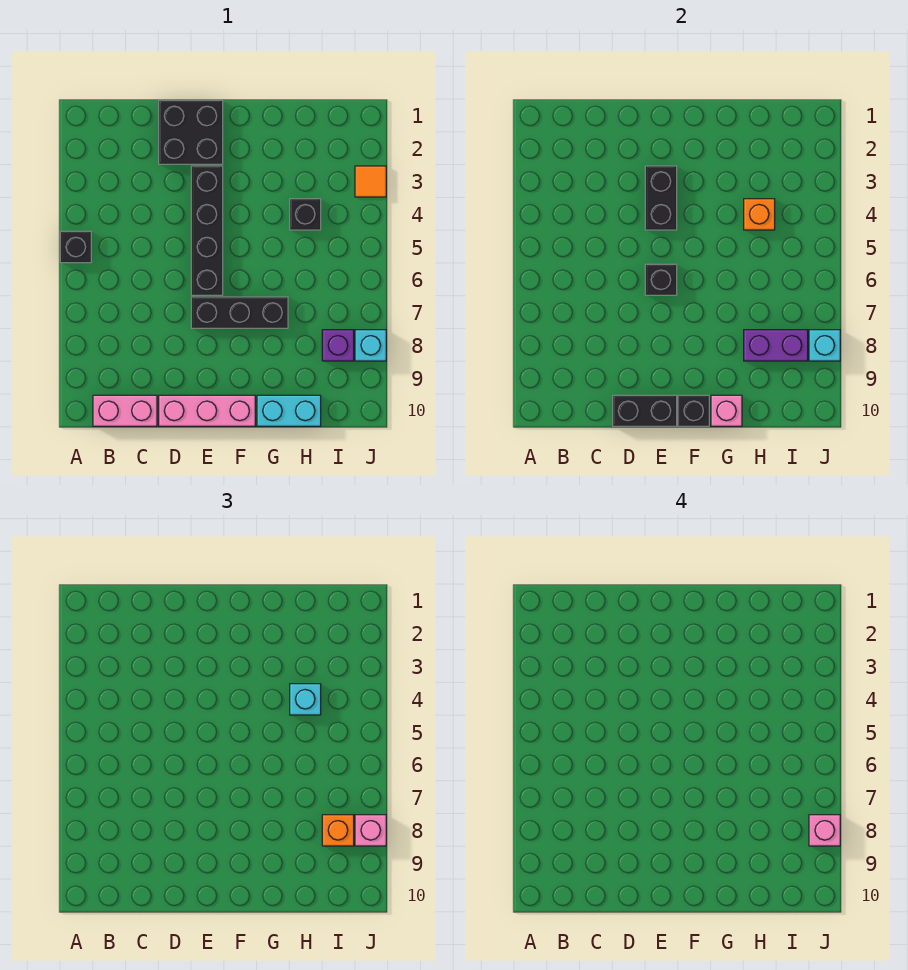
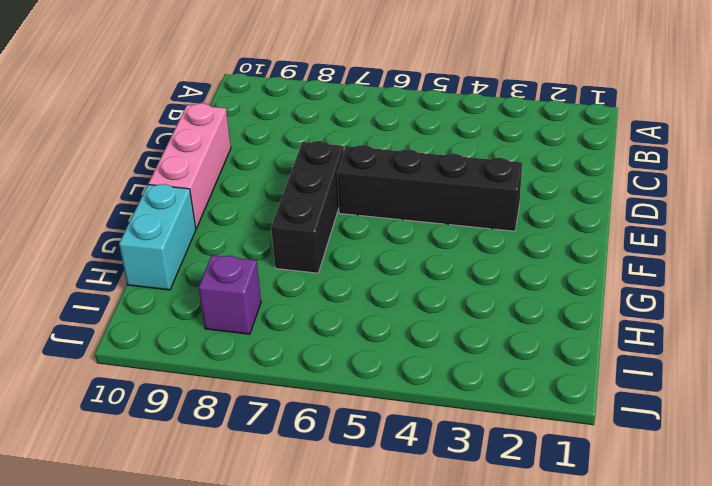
none -> black 1x1 brick [60,231,91,263]
none -> pink 1x2 brick [93,395,157,426]
none -> black 2x2 brick [159,100,223,164]

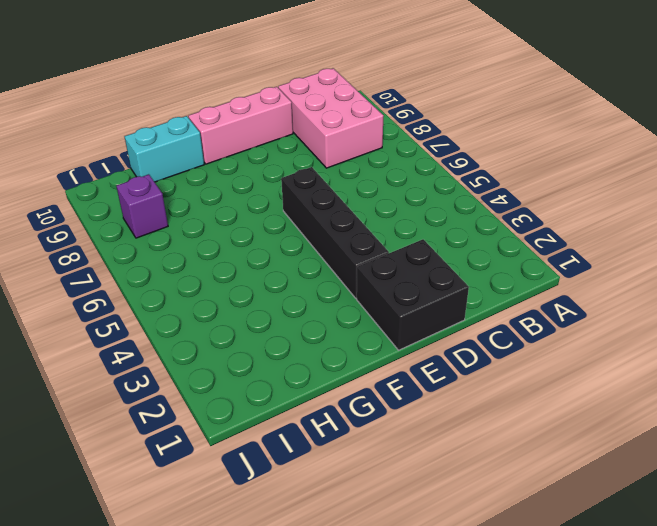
pink 2x3 brick [278,68,384,168] -> pink 1x2 brick [93,395,157,426]
none -> black 1x1 brick [60,231,91,263]
none -> black 1x3 brick [191,297,288,328]
none -> black 1x1 brick [290,199,321,230]

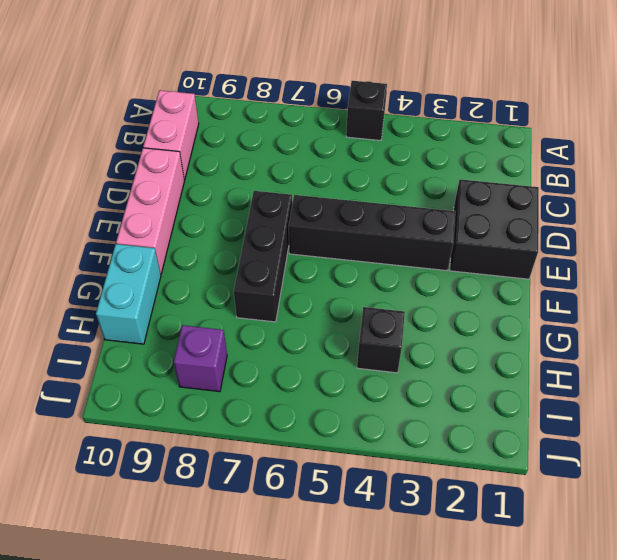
none -> orange 1x1 tile [355,166,386,197]
none -> cyan 1x1 brick [355,330,386,361]
none -> black 1x2 brick [613,395,677,426]

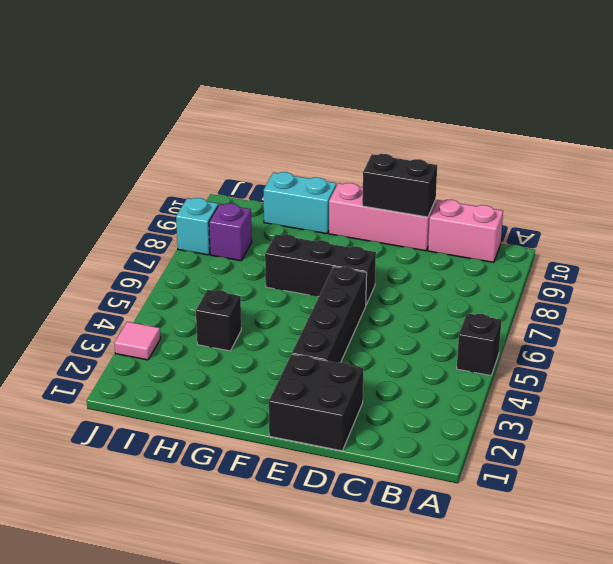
pink 1x1 tile [114,322,160,360] -> orange 1x1 tile [355,166,386,197]
none -> black 1x2 brick [645,166,677,230]
none -> black 1x1 brick [645,264,677,295]
none -> black 1x1 brick [678,395,709,426]

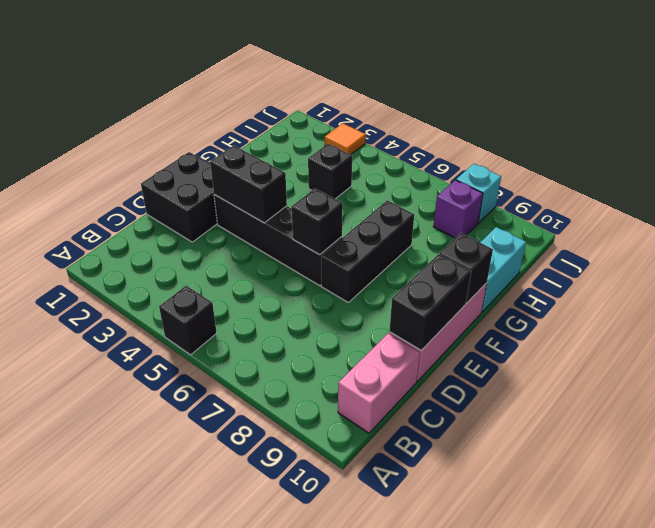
none -> pink 1x1 brick [711,395,742,426]
none -> orange 1x1 brick [744,199,775,230]
none -> purple 1x2 brick [744,330,808,361]

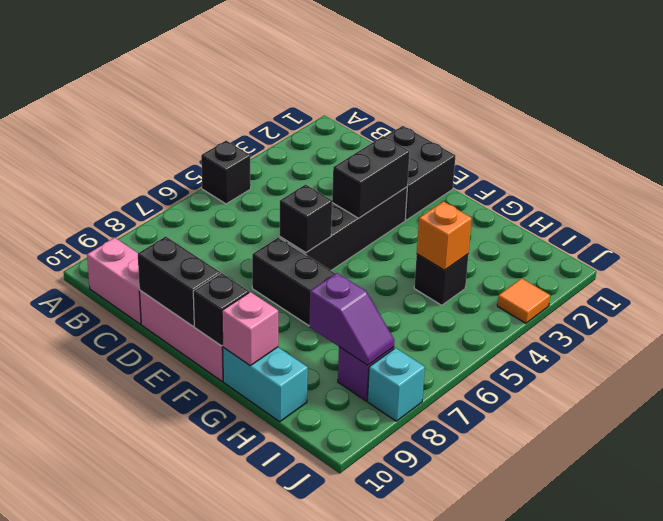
purple 1x2 slope [309,273,394,365] -> purple 1x2 brick [744,330,808,361]
none -> cyan 1x1 brick [809,330,840,361]
none -> cyan 1x1 brick [290,684,321,715]
none -> orange 1x1 brick [322,815,354,846]

